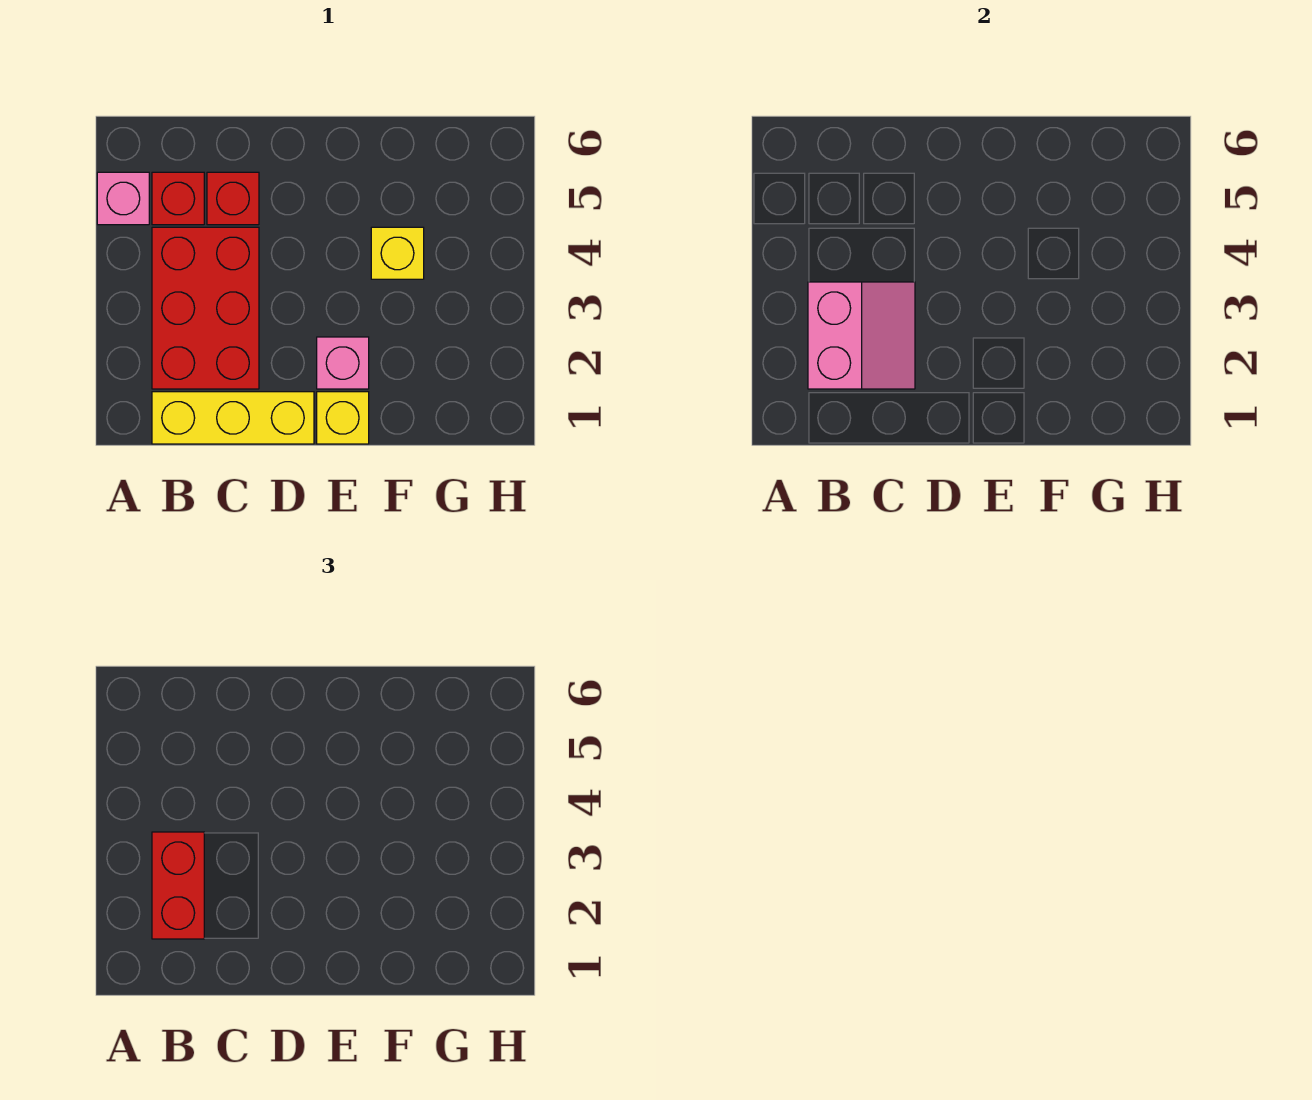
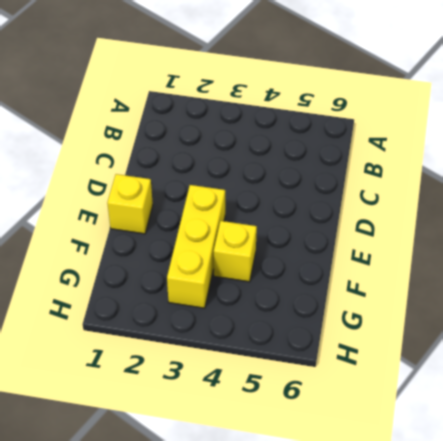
yellow 1x3 brick [167,185,225,308] -> yellow 1x3 brick moved to [152,392,314,444]
none -> pink 1x1 brick [97,172,149,225]
none -> red 2x3 brick [152,227,259,389]

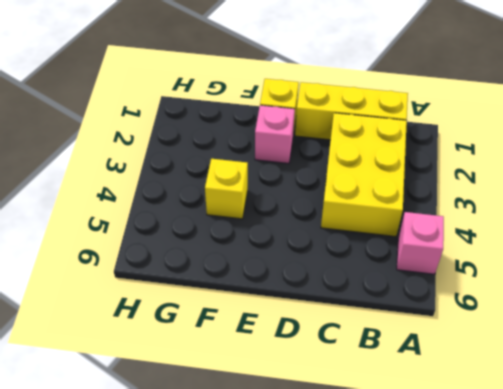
yellow 2x3 brick [321,113,407,237] -> red 2x3 brick [152,227,259,389]
none -> red 1x1 brick [152,172,204,225]
none -> red 1x1 brick [207,172,259,225]

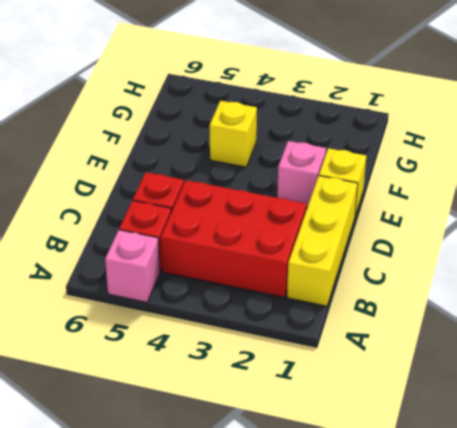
none -> pink 2x2 slope [808,282,915,389]
none -> red 1x2 brick [152,832,204,939]

